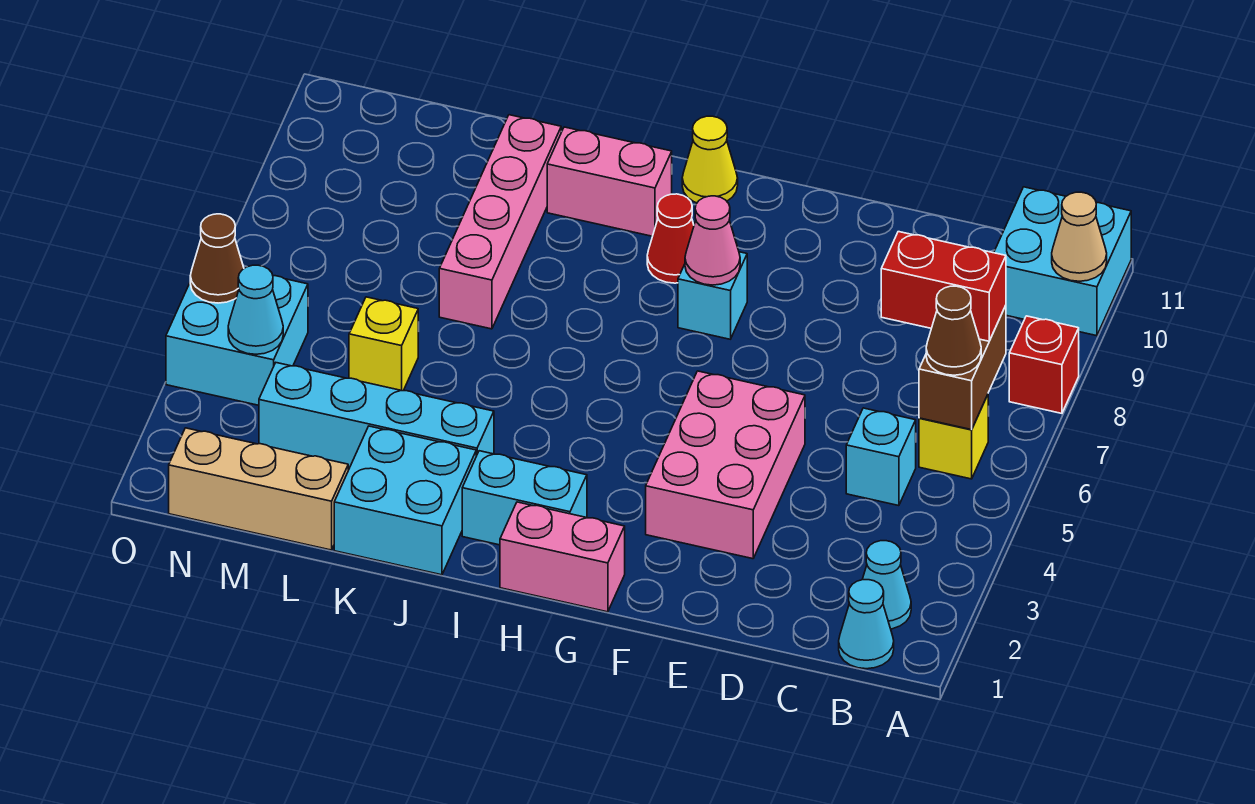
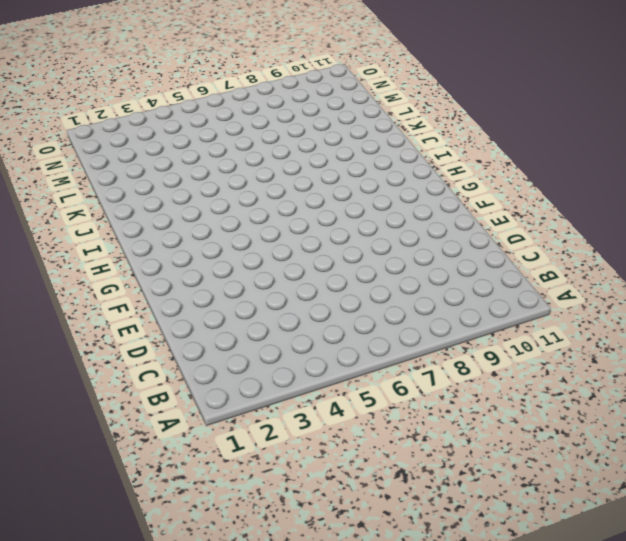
none -> red 1x1 brick [1009,316,1079,413]
none -> cyan 2x2 brick [994,187,1131,336]
none -> cyan 1x1 cone [839,580,894,669]

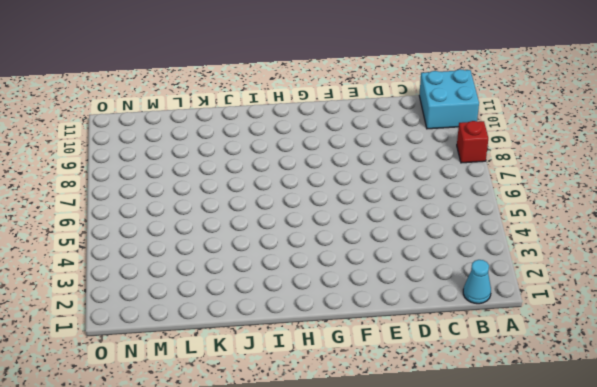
none -> cyan 1x1 cone [862,541,911,629]
none -> yellow 1x1 brick [919,395,988,479]
none -> cyan 1x1 brick [846,408,916,506]

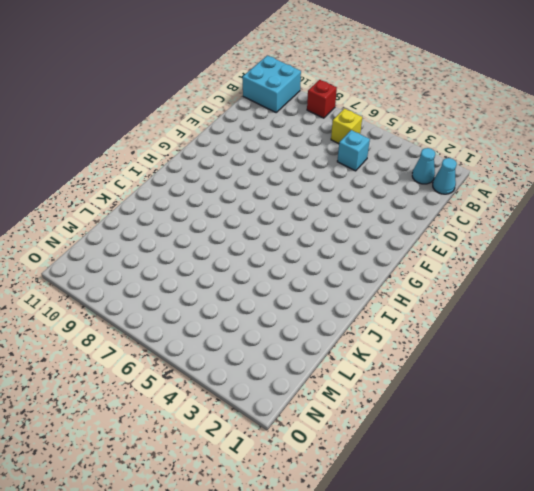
none -> pink 2x3 brick [646,371,805,559]
none -> pink 1x2 brick [500,502,625,612]
none -> cyan 1x1 brick [678,252,747,339]

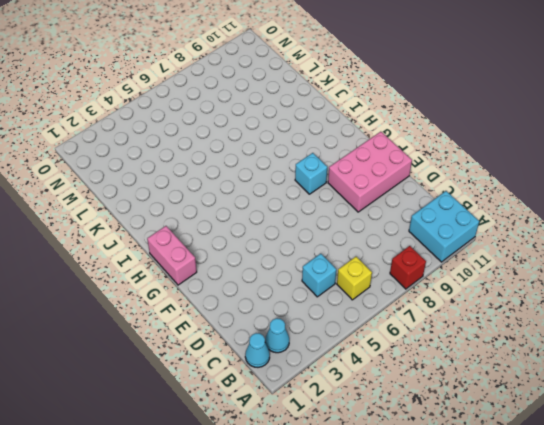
pink 2x3 brick [328,132,412,212] -> pink 2x3 brick moved to [646,371,805,559]
none -> cyan 1x2 brick [462,451,587,545]
none -> red 1x1 cone [647,194,694,283]
none -> yellow 1x1 cone [682,116,738,203]

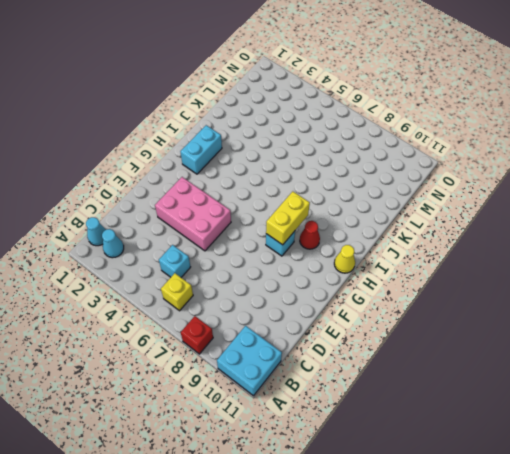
yellow 1x2 brick [266,192,310,245] -> pink 1x1 cone [685,196,740,285]
none -> pink 1x2 brick [500,502,625,612]
none -> pink 1x2 brick [547,127,672,236]
none -> cyan 2x2 brick [334,426,476,575]

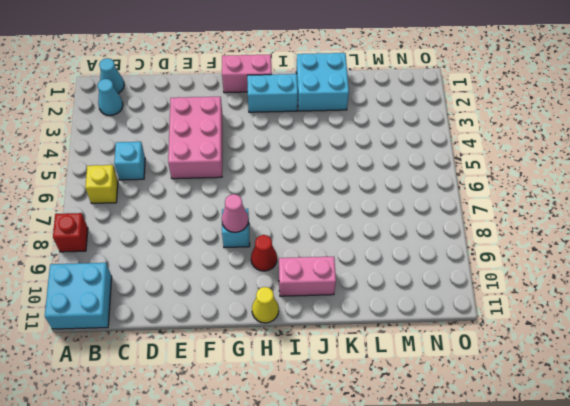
none -> cyan 1x4 brick [259,363,494,468]
none -> pink 1x4 brick [439,115,561,329]
none -> tan 1x3 brick [169,428,348,550]

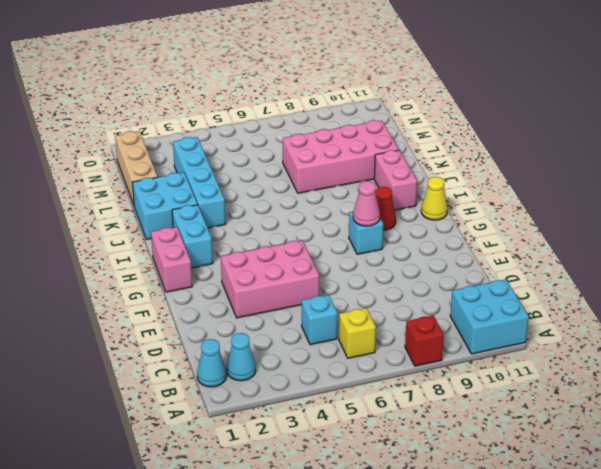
pink 2x4 brick [283,120,399,193] -> pink 1x4 brick [439,115,561,329]
none -> yellow 1x1 brick [349,297,418,391]
none -> cyan 2x2 brick [166,276,308,405]
none -> tan 1x1 cone [1052,192,1107,281]

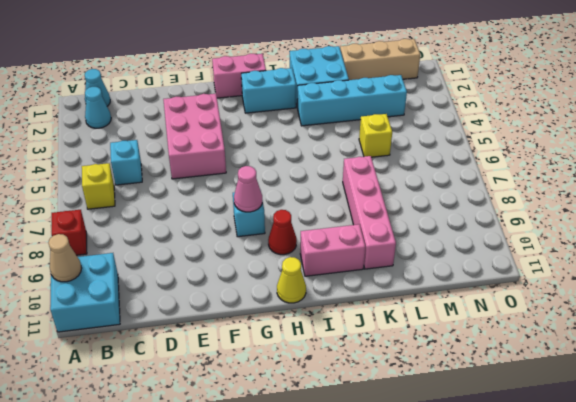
none -> cyan 2x2 brick [166,276,308,405]
none -> brown 1x2 brick [919,306,1006,430]
none -> cyan 1x1 cone [228,265,283,354]

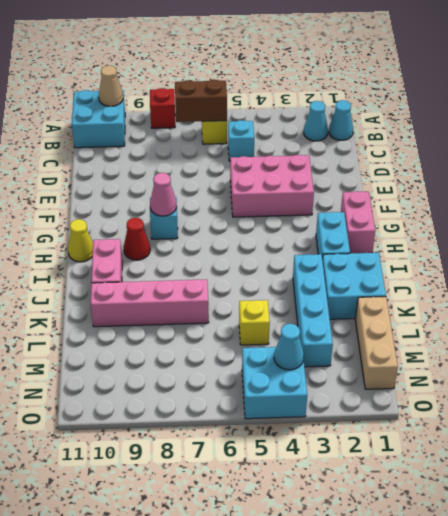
none -> brown 1x1 cone [190,214,244,303]
none -> brown 1x1 cone [926,286,981,375]
none -> red 1x2 brick [881,232,1006,341]

